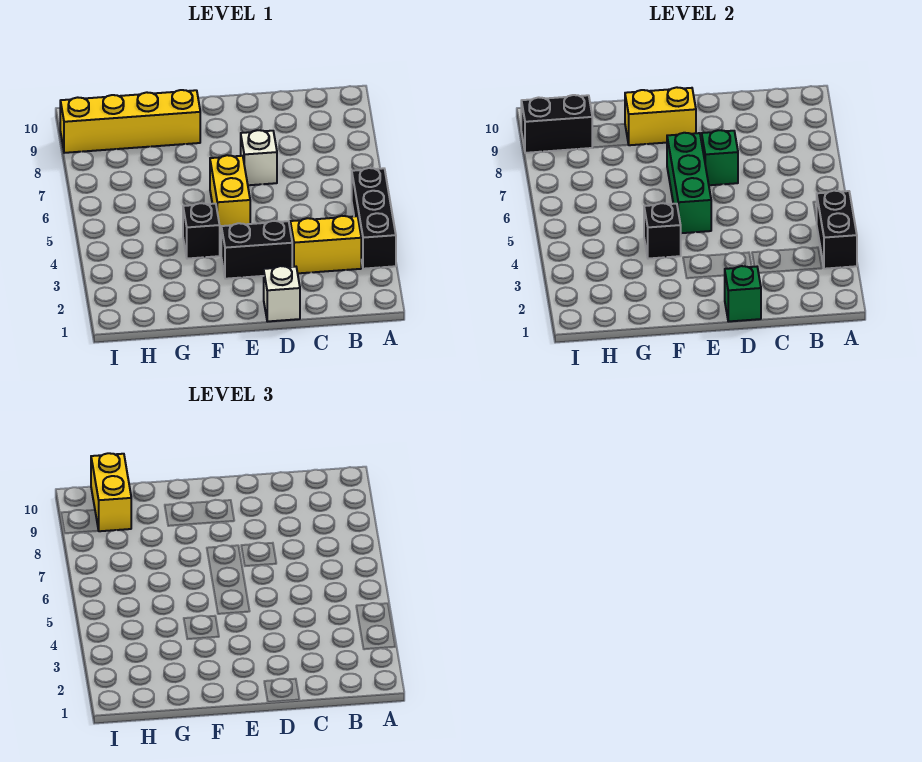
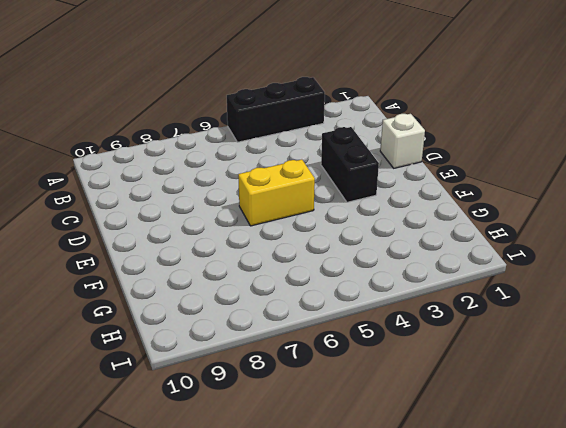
none -> yellow 1x2 brick [290,216,361,273]
none -> white 1x1 brick [241,130,277,185]
none -> black 1x1 brick [183,203,220,259]

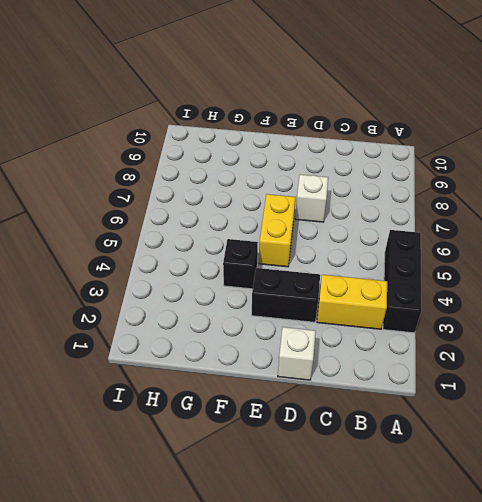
none -> yellow 1x4 brick [60,90,200,153]
none -> black 1x2 brick [817,191,857,269]
none -> green 1x1 brick [724,266,761,321]

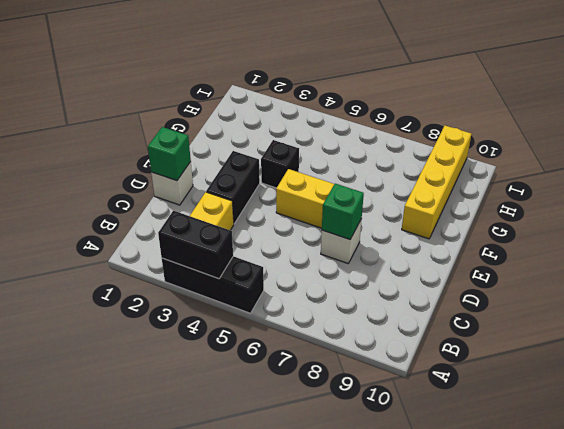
none -> green 1x3 brick [667,133,711,233]
none -> yellow 1x2 brick [625,87,696,145]
none -> black 1x1 brick [644,203,681,259]

